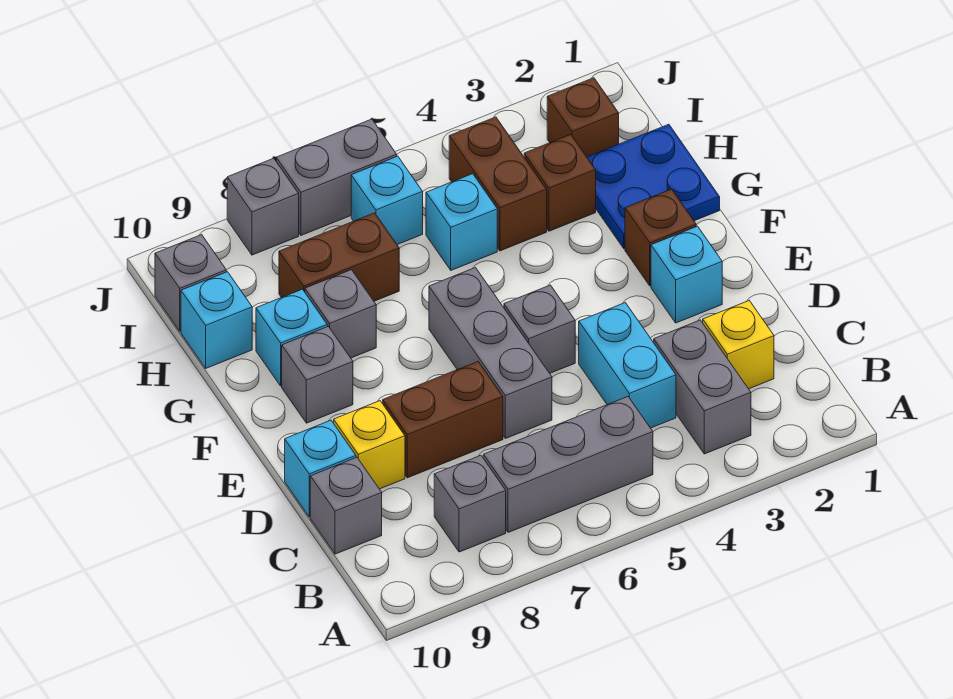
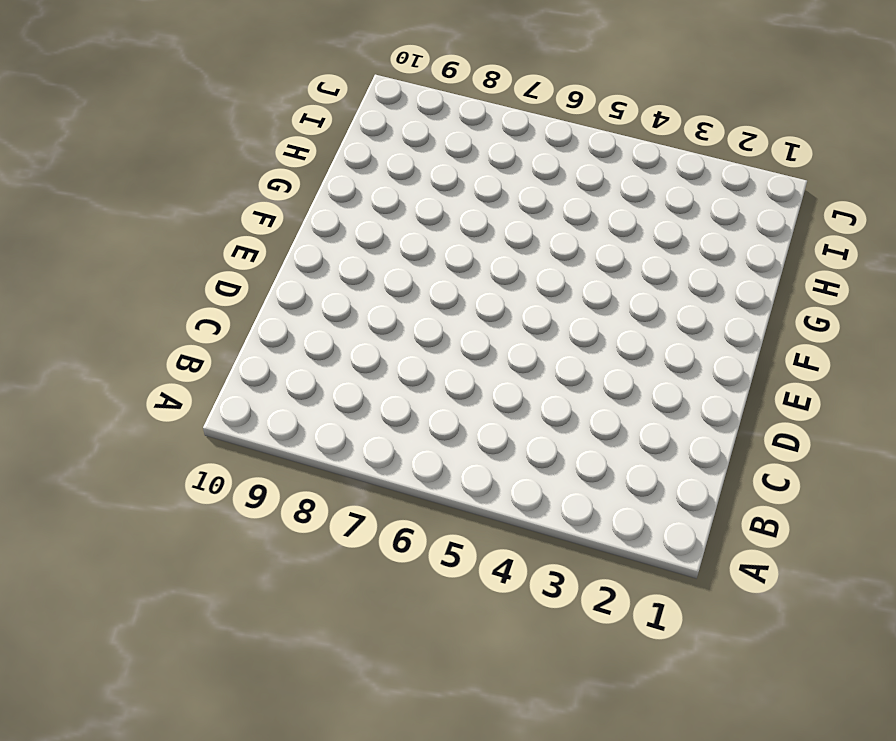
none -> grey 1x2 brick [654,320,751,454]
none -> grey 1x3 brick [483,397,653,532]
none -> grey 1x1 brick [434,455,506,552]

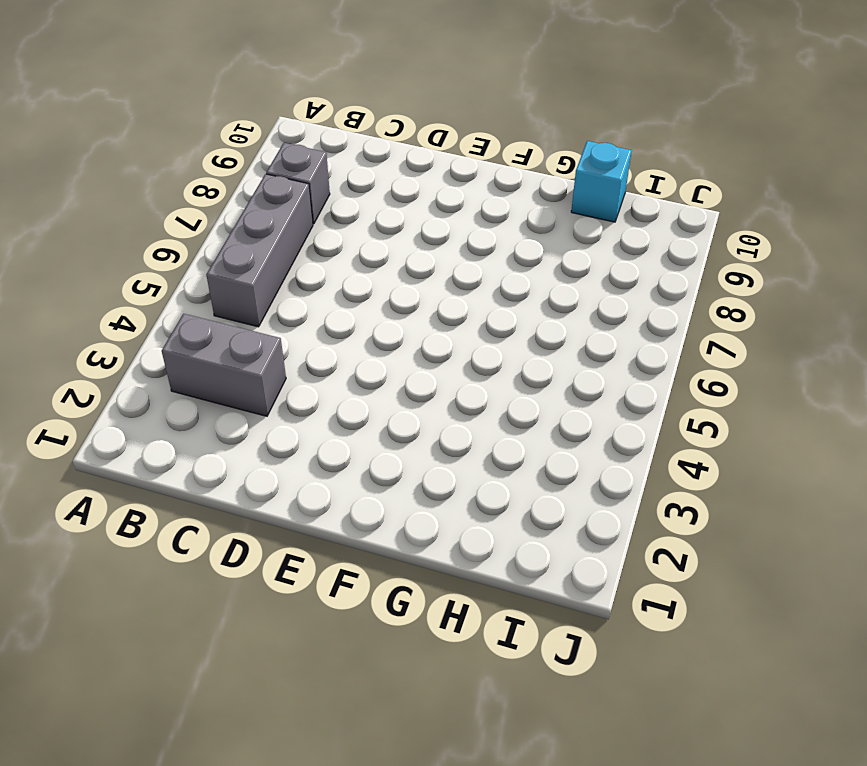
none -> yellow 1x1 brick [703,301,774,389]
none -> cyan 1x2 brick [579,303,676,428]
none -> grey 1x1 brick [310,457,382,554]

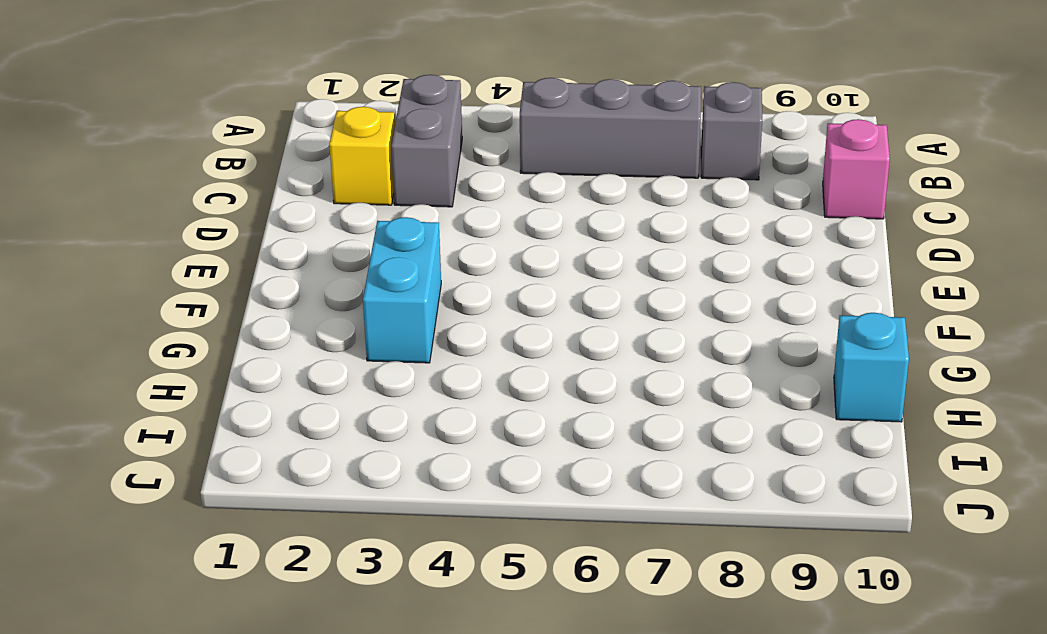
pink 1x1 brick [823,119,890,219] -> grey 1x1 brick [310,457,382,554]
cyan 1x2 brick [363,217,441,363] -> cyan 1x2 brick moved to [579,303,676,428]
none -> grey 1x3 brick [429,268,552,439]
none -> brown 1x2 brick [383,362,503,478]
none -> yellow 1x1 brick [334,401,405,489]

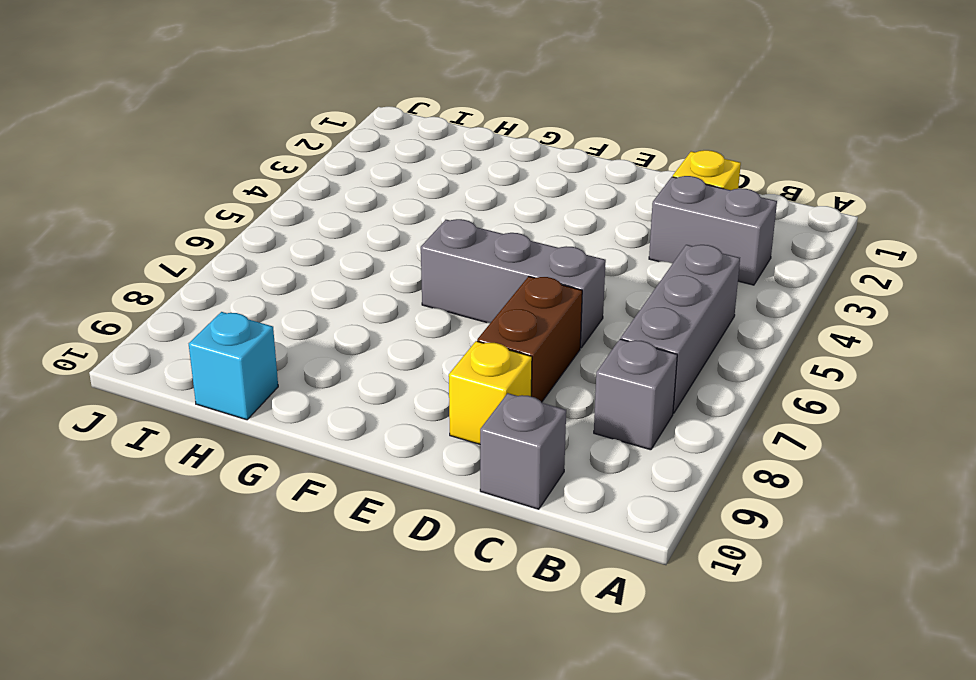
none -> cyan 1x2 brick [579,303,676,428]
none -> cyan 1x1 brick [285,420,356,517]
none -> cyan 1x1 brick [651,226,722,323]

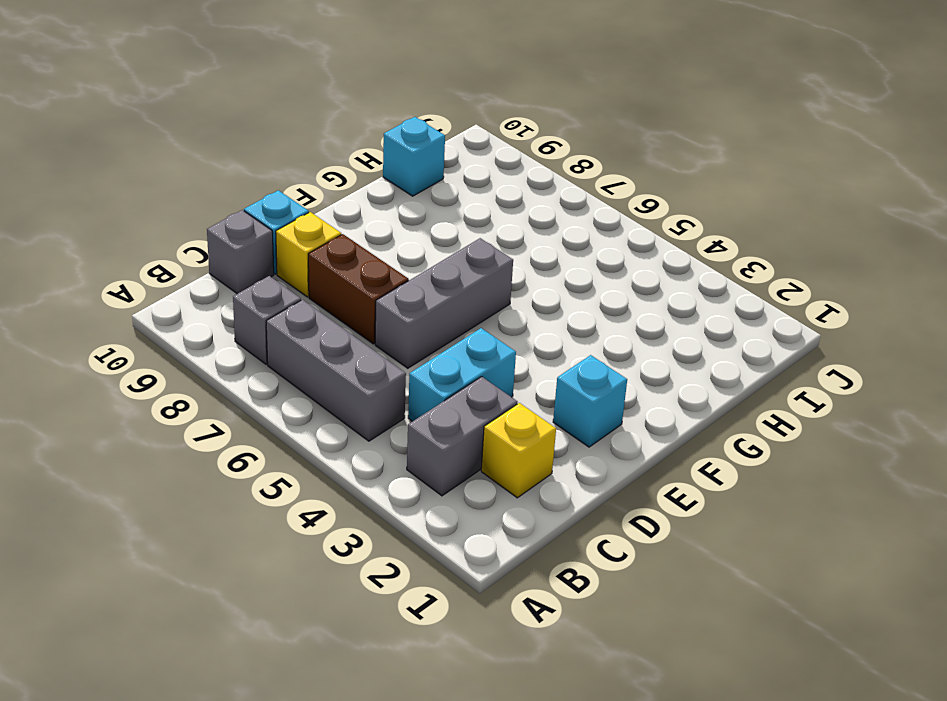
none -> grey 1x1 brick [504,285,575,373]
none -> brown 1x1 brick [625,189,696,286]
none -> grey 1x1 brick [282,326,353,423]

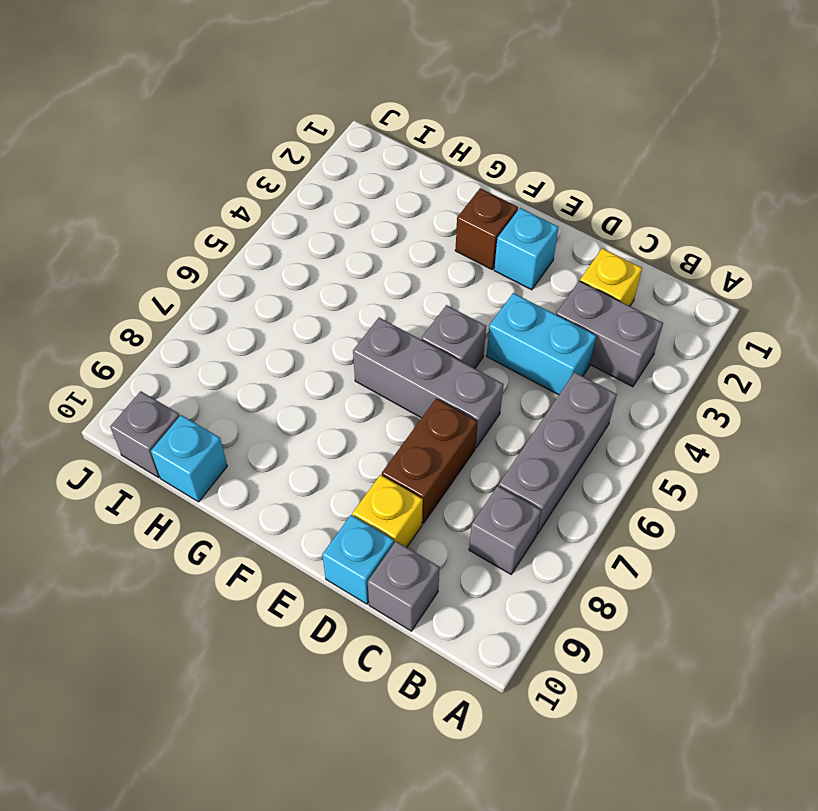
none -> grey 1x1 brick [282,326,353,423]
none -> blue 2x2 plate [587,124,720,249]
none -> grey 1x1 brick [305,270,376,358]

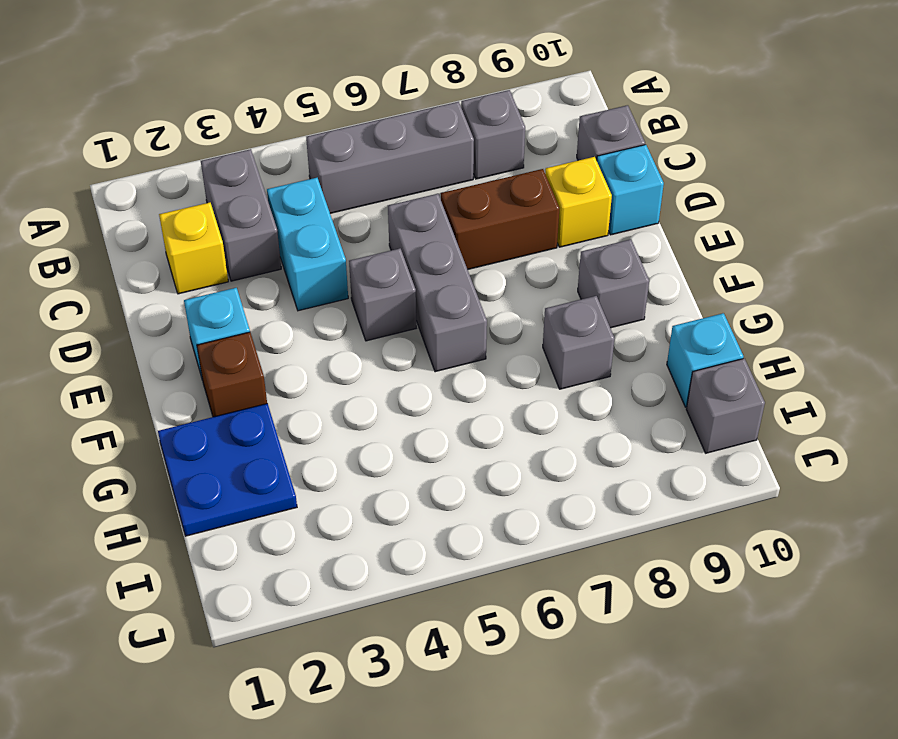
none -> cyan 1x1 brick [256,289,327,386]
none -> brown 1x1 brick [524,135,596,231]
none -> brown 1x2 brick [449,117,547,251]

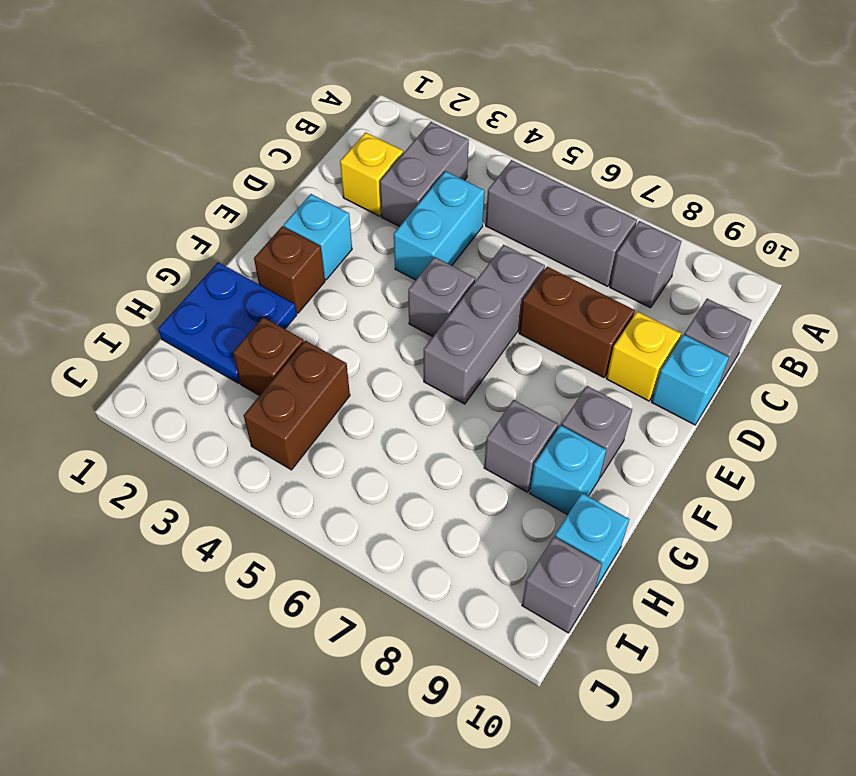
none -> cyan 1x1 brick [426,174,497,270]
none -> brown 1x2 brick [279,213,399,301]
none -> brown 1x1 brick [547,78,619,157]

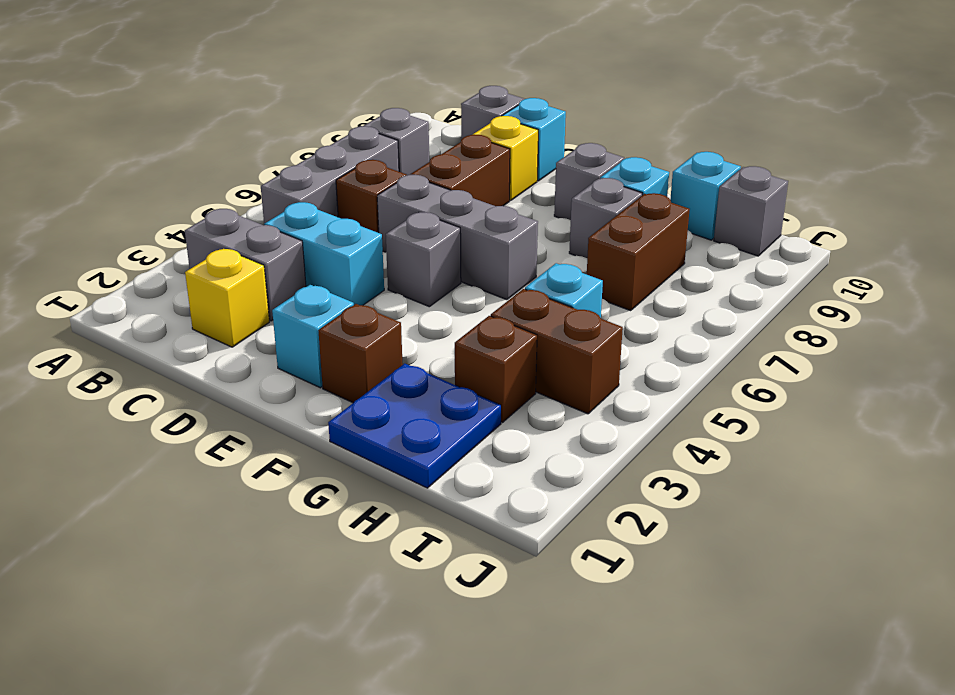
brown 1x1 brick [336,160,406,233] -> brown 1x1 brick moved to [547,78,619,157]
none -> cyan 1x1 brick [351,156,423,245]
none -> grey 1x2 brick [276,119,397,235]
none -> grey 1x1 brick [227,158,299,255]

